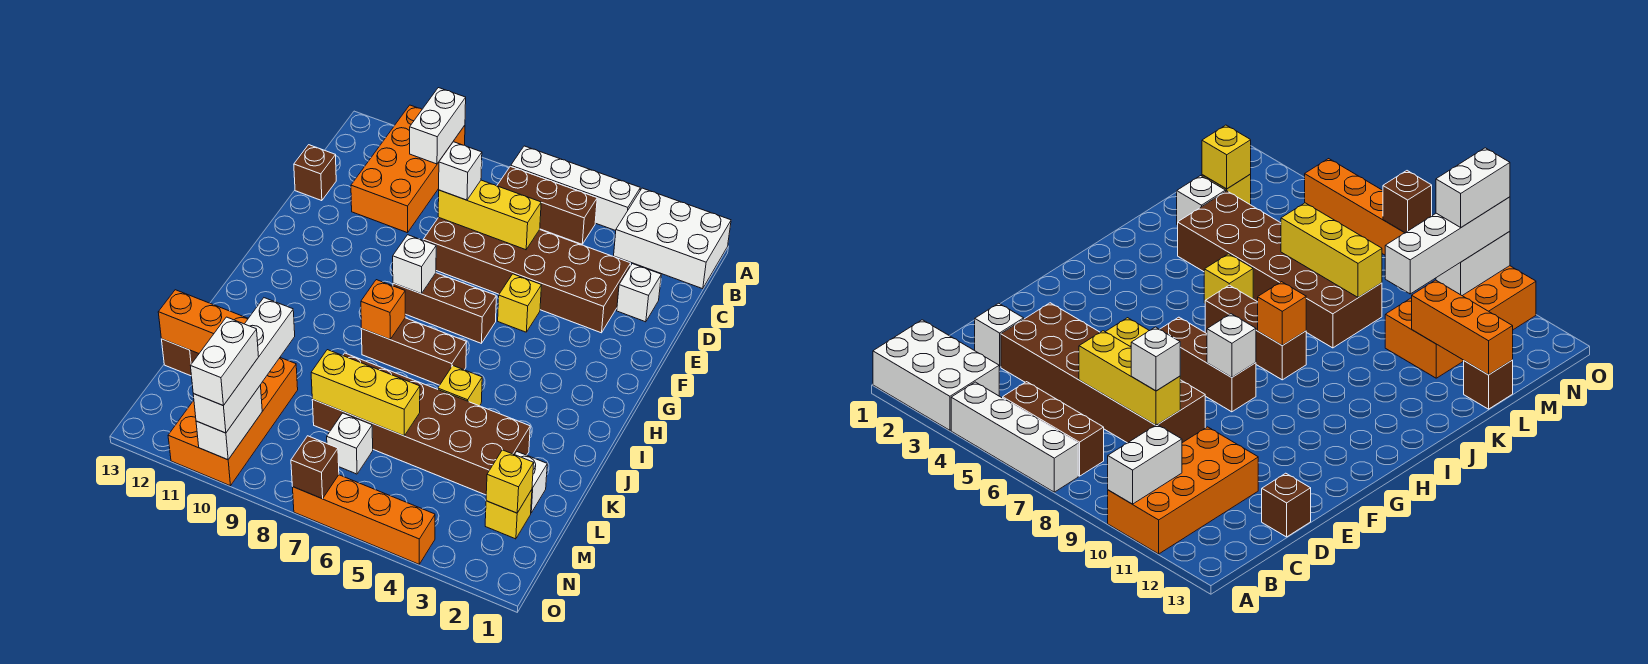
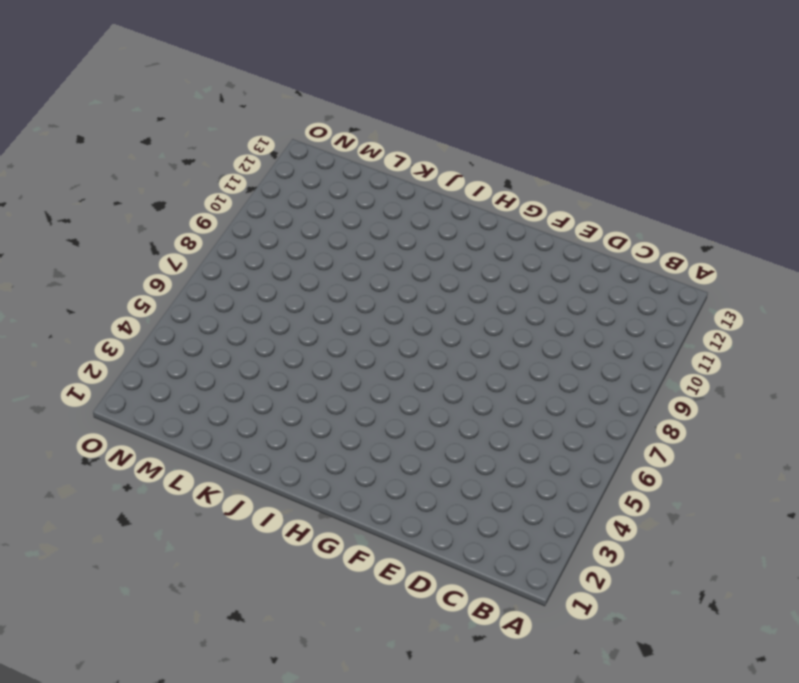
none -> white 2x3 brick [614,188,731,289]
none -> white 1x4 brick [511,146,640,231]
none -> orange 2x4 brick [351,105,465,233]
none -> brown 1x3 brick [497,166,597,244]

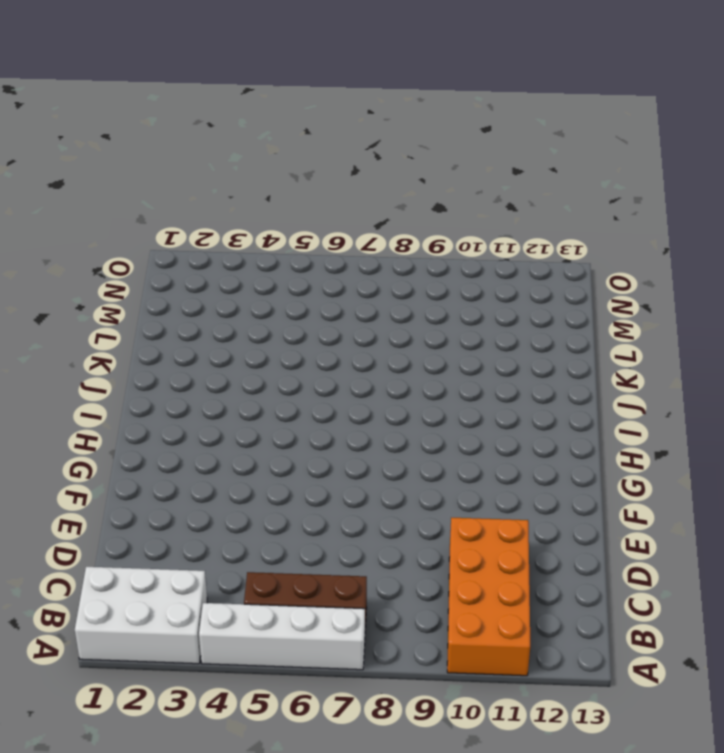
none -> white 1x1 brick [617,264,661,322]
none -> brown 2x6 brick [423,217,631,333]
none -> brown 1x1 brick [294,145,336,201]
none -> yellow 1x1 brick [498,274,542,332]

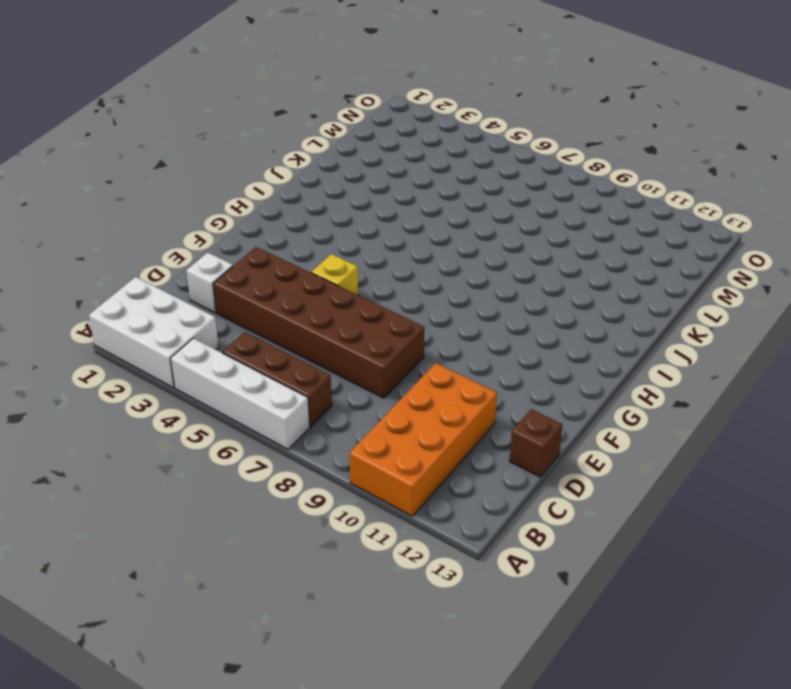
none -> brown 1x3 brick [393,273,496,343]
none -> brown 1x3 brick [361,318,466,385]
none -> yellow 1x1 brick [438,366,482,406]
none -> brown 2x6 brick [312,353,530,495]

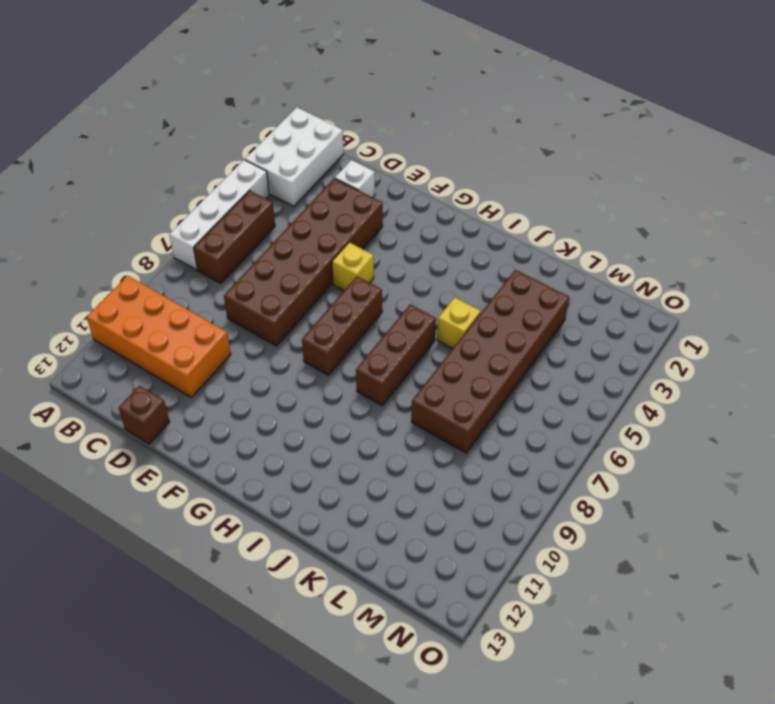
none -> white 1x1 brick [515,452,547,513]
none -> orange 2x4 brick [168,358,298,486]
none -> brown 1x1 brick [162,339,199,376]
none -> yellow 1x1 brick [485,490,532,539]

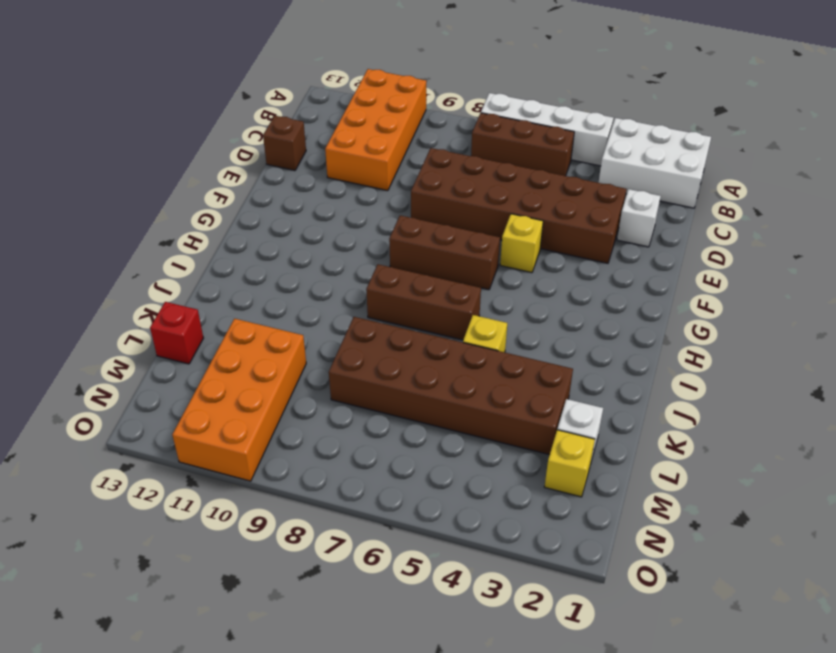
red 1x1 brick [150,302,203,364] -> brown 1x1 brick [162,339,199,376]
none -> white 1x1 brick [327,413,373,474]
none -> orange 1x4 brick [293,475,435,564]
none -> white 1x2 brick [410,88,466,164]
none -> yellow 1x3 brick [438,180,541,250]

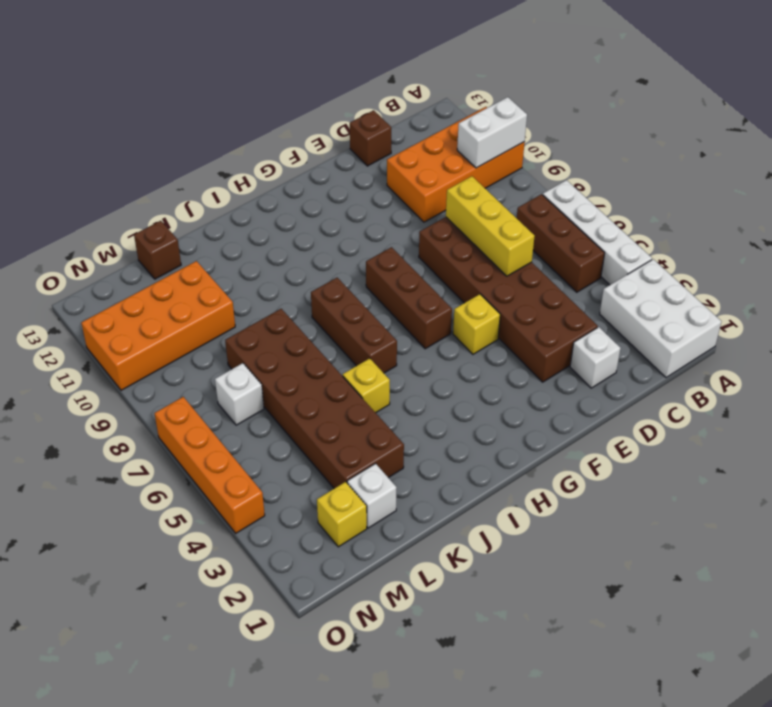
none -> white 1x1 brick [393,235,436,294]
none -> orange 1x1 brick [361,280,405,339]
none -> yellow 1x3 brick [311,350,420,436]
none -> orange 1x3 brick [158,290,248,353]

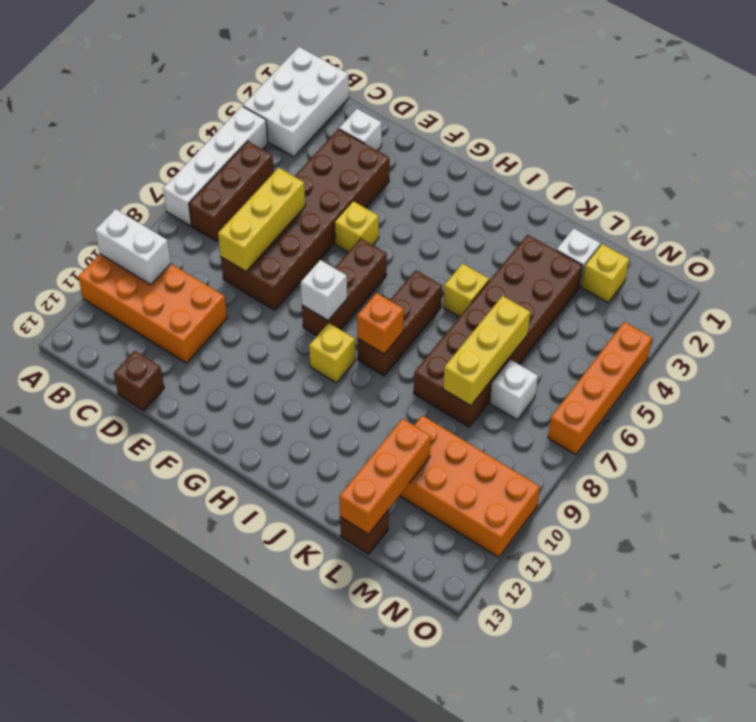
yellow 1x1 brick [309,323,356,383] -> yellow 1x1 brick moved to [486,450,534,513]
none -> white 1x2 brick [196,385,262,460]
none -> brown 1x1 brick [291,436,339,499]
none -> white 1x1 brick [439,142,482,200]
none -> white 1x4 brick [193,298,295,433]

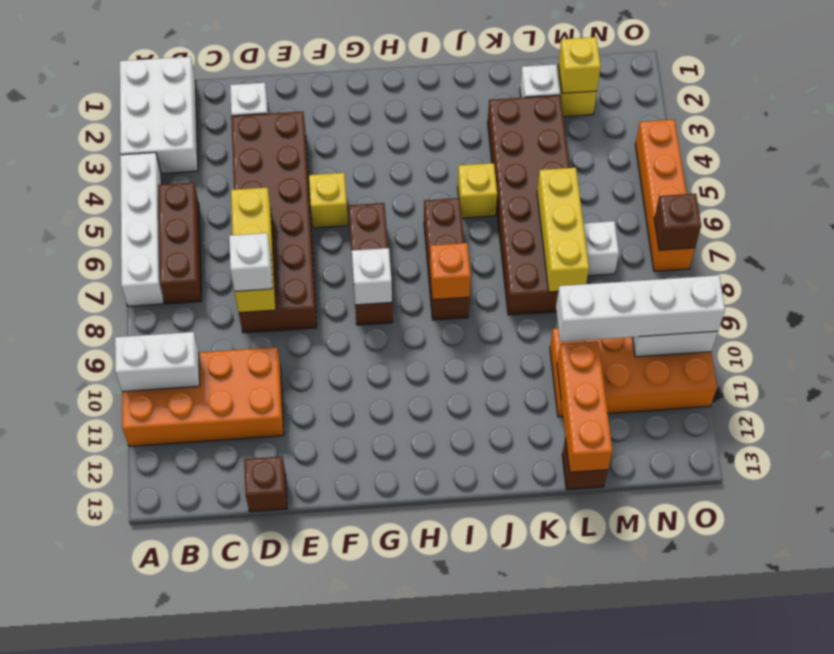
none -> white 1x2 brick [191,317,259,406]

